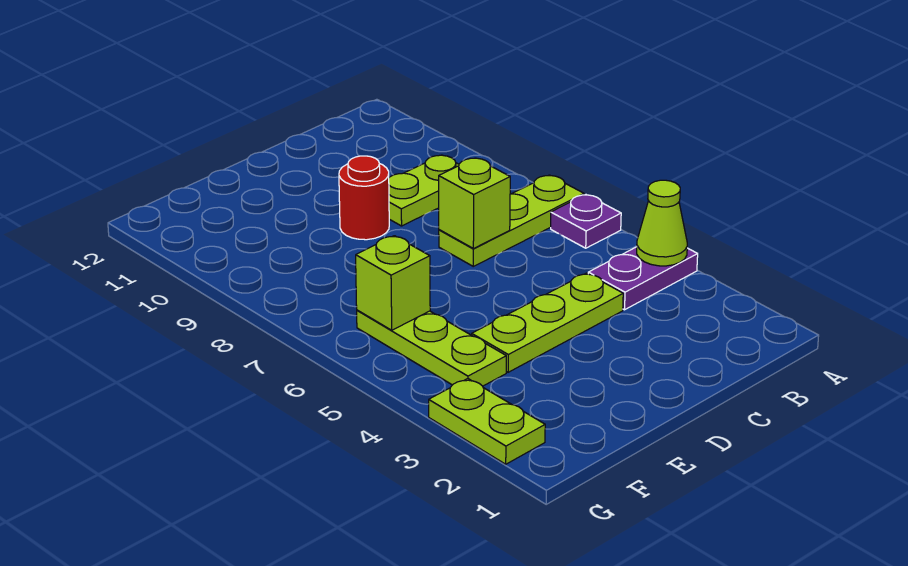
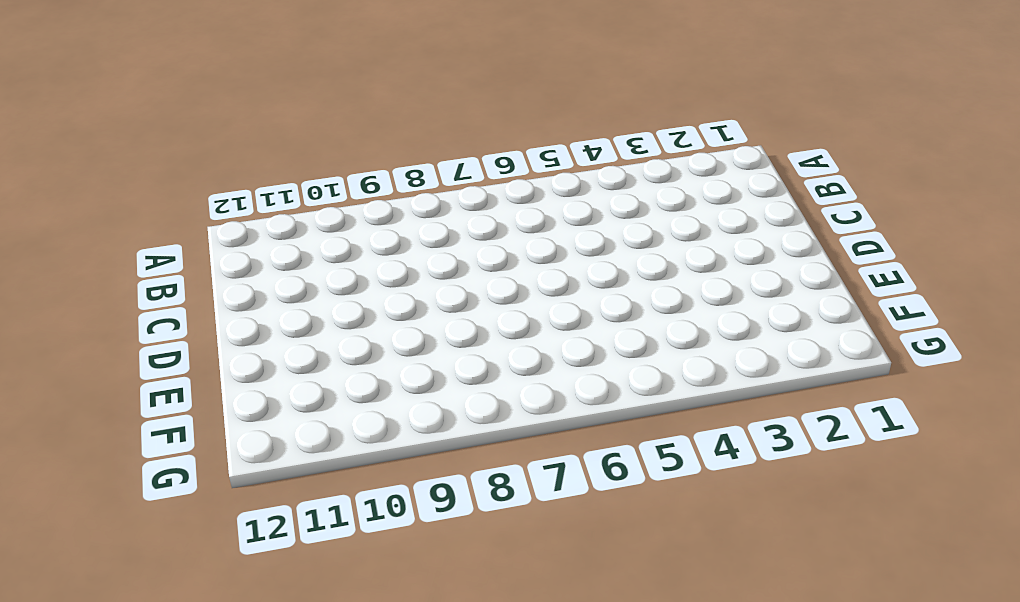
none -> purple 1x2 plate [588,247,698,310]
none -> purple 1x1 plate [551,195,621,248]

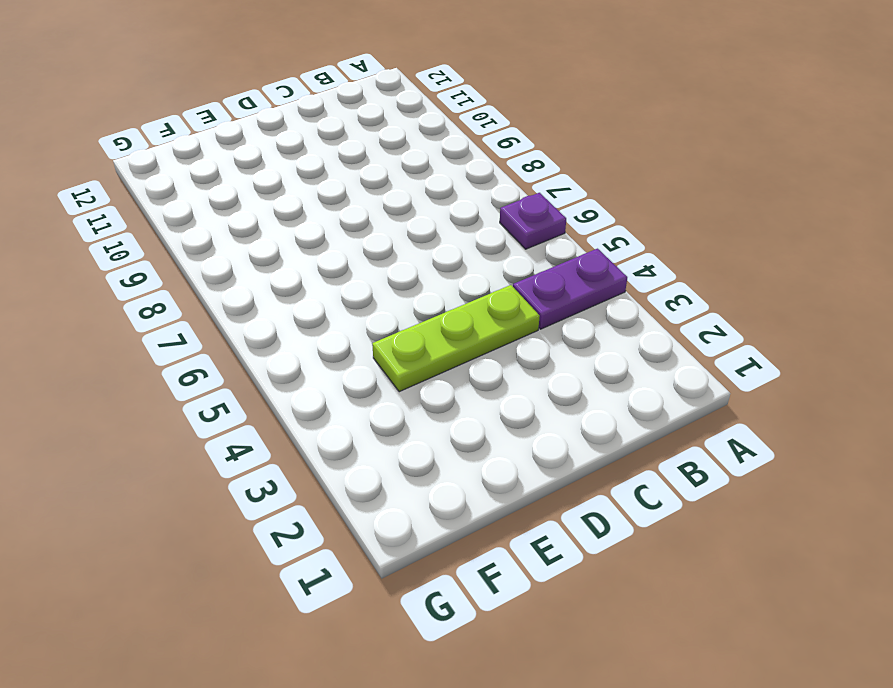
none -> lime 1x3 plate [439,175,584,266]
none -> lime 1x2 plate [389,155,459,226]

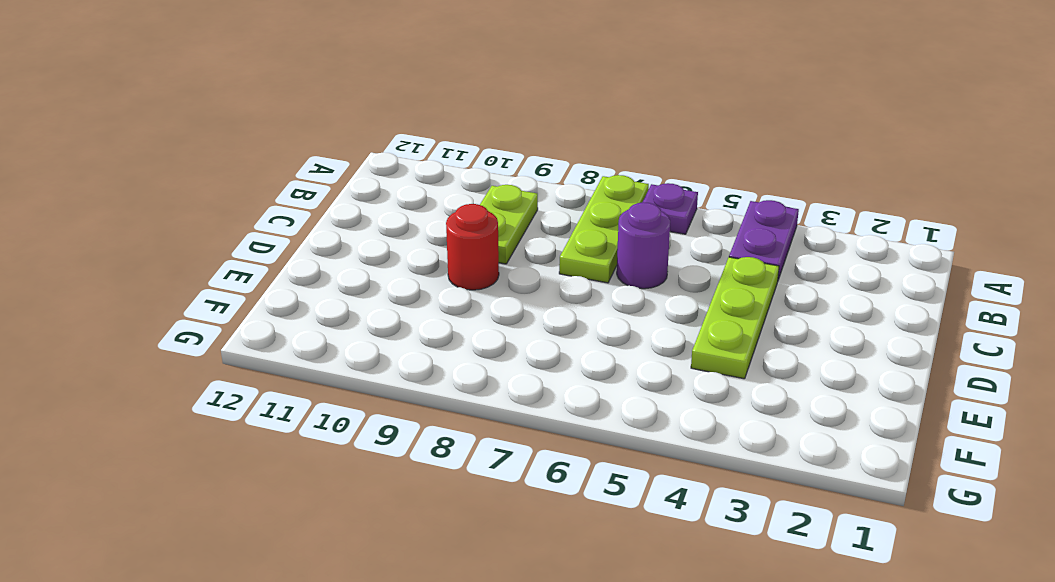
purple 1x1 round brick [617,202,670,289] -> none
none -> lime 1x3 plate [357,310,506,386]
none -> lime 1x2 plate [429,379,545,464]

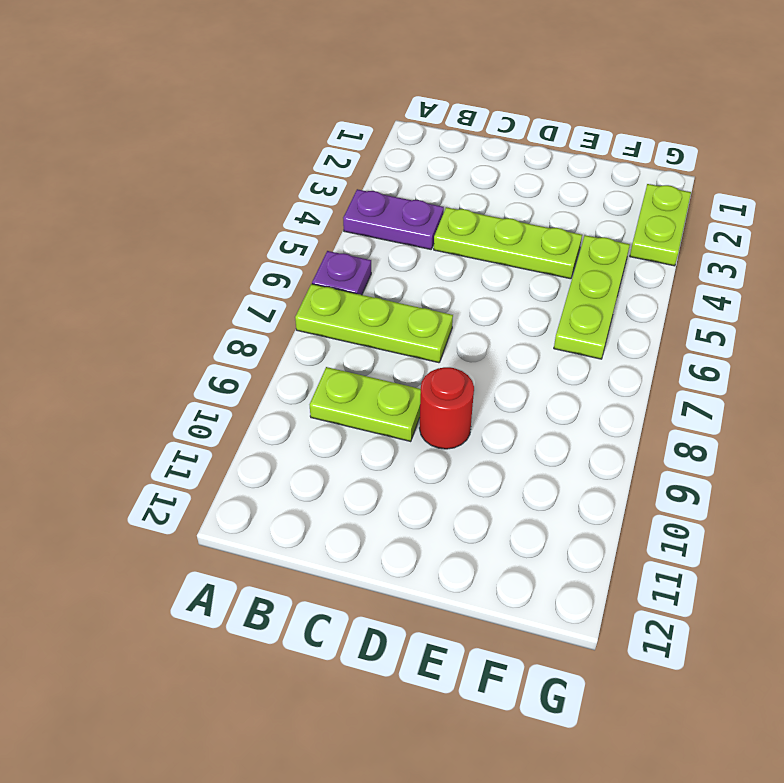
none -> lime 1x1 cone [637,180,687,266]
none -> lime 1x1 brick [439,158,510,249]

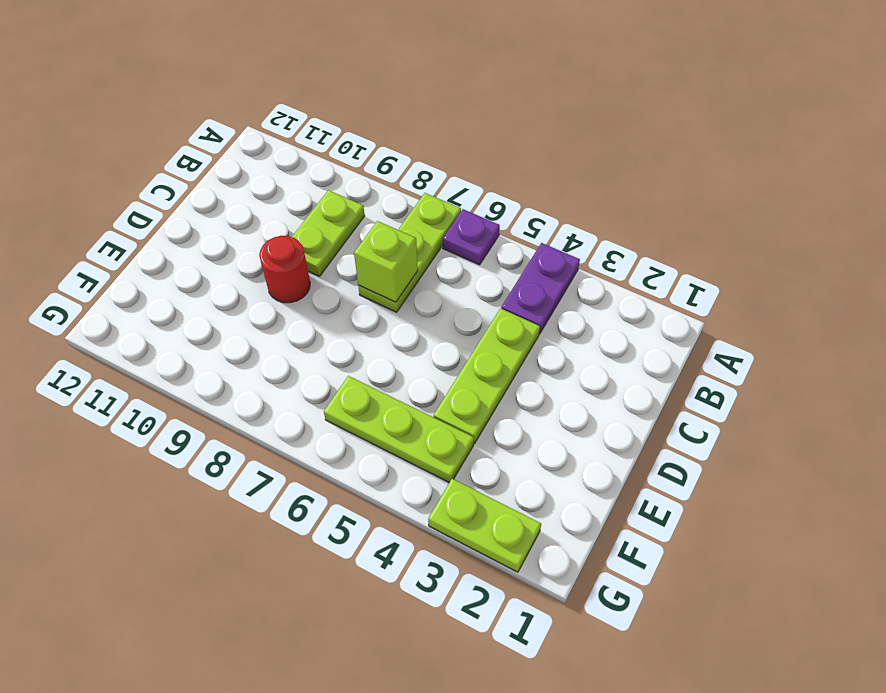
none -> lime 1x1 cone [637,180,687,266]
none -> lime 1x1 brick [356,236,430,330]

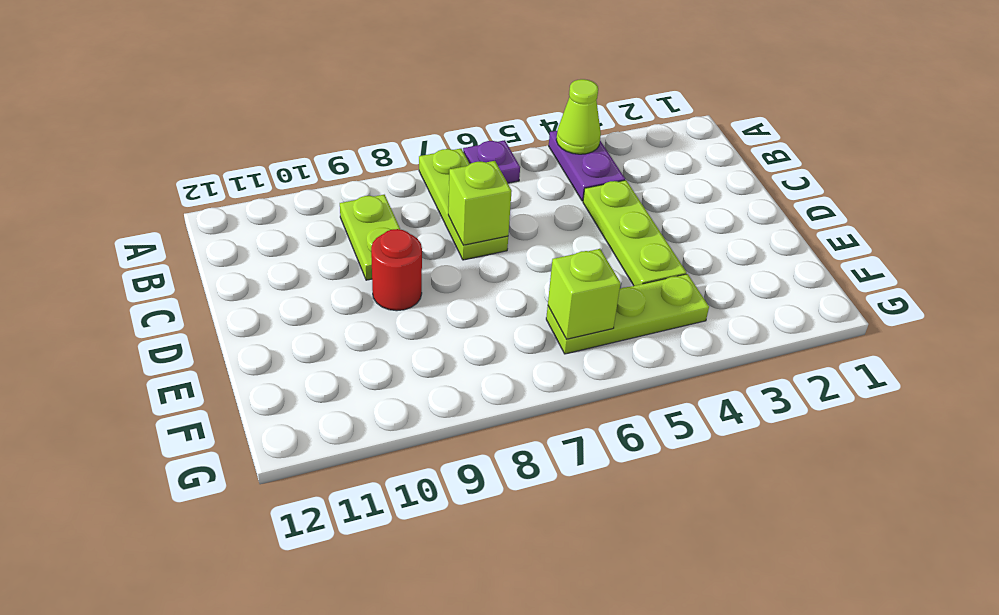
none -> lime 1x2 plate [429,379,545,464]

